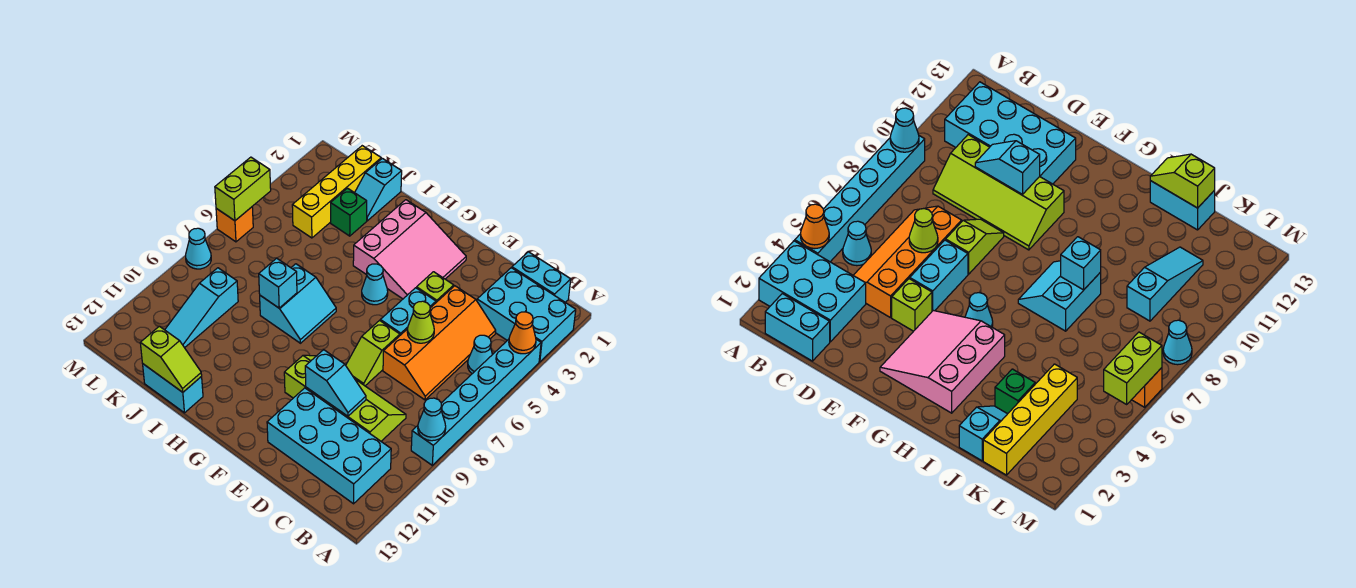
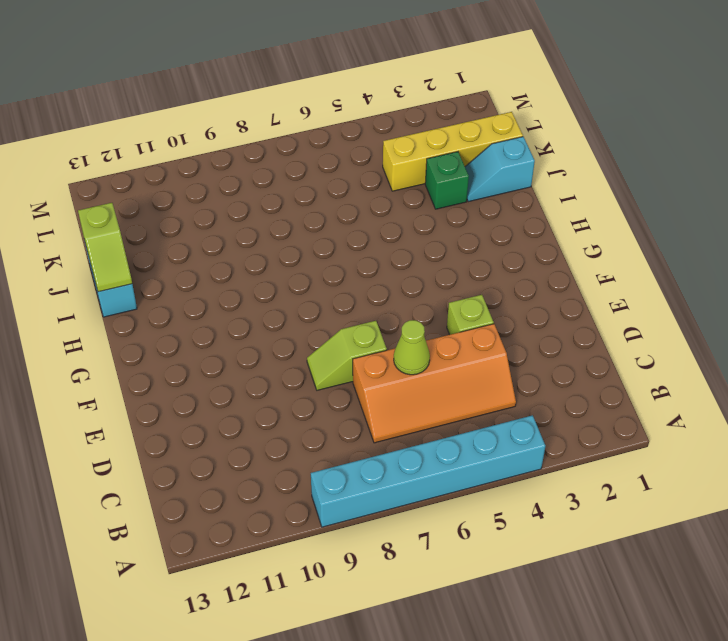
none -> cyan 2x3 brick [477,268,576,362]
none -> cyan 1x2 brick [512,252,571,302]
none -> cyan 1x1 cone [468,335,493,374]

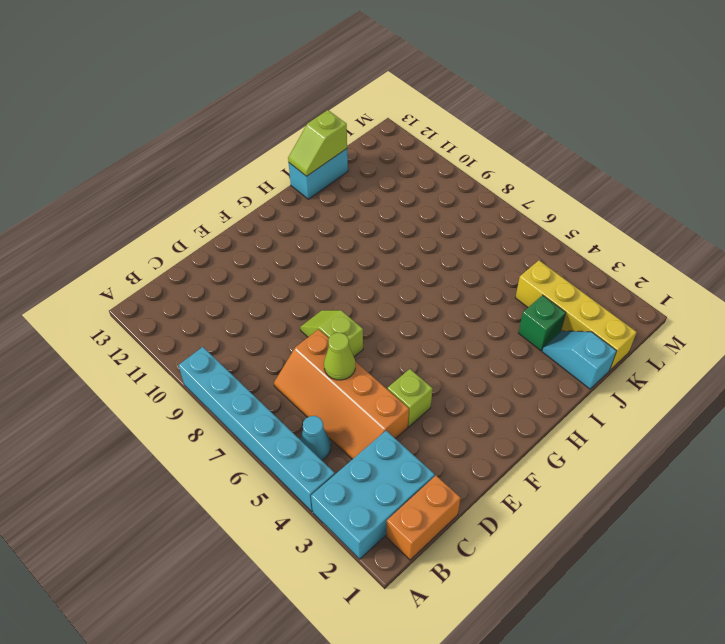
orange 1x2 brick [386,476,461,560] -> cyan 1x2 brick [512,252,571,302]
none -> cyan 2x4 brick [267,388,391,504]
none -> lime 2x4 slope [284,355,406,441]
none -> cyan 1x2 brick [380,288,436,335]

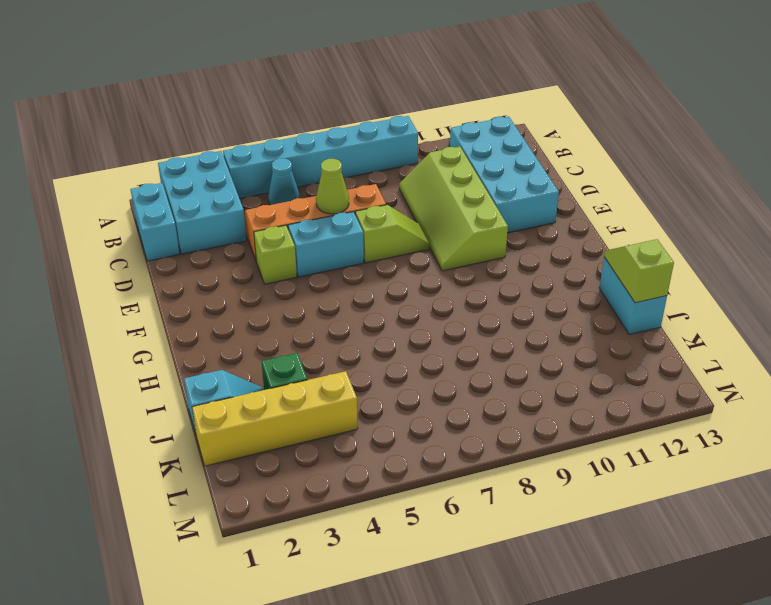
none -> pink 3x3 slope [353,200,466,299]
none -> cyan 1x1 cone [362,264,388,305]
none -> cyan 2x2 slope [260,264,336,343]

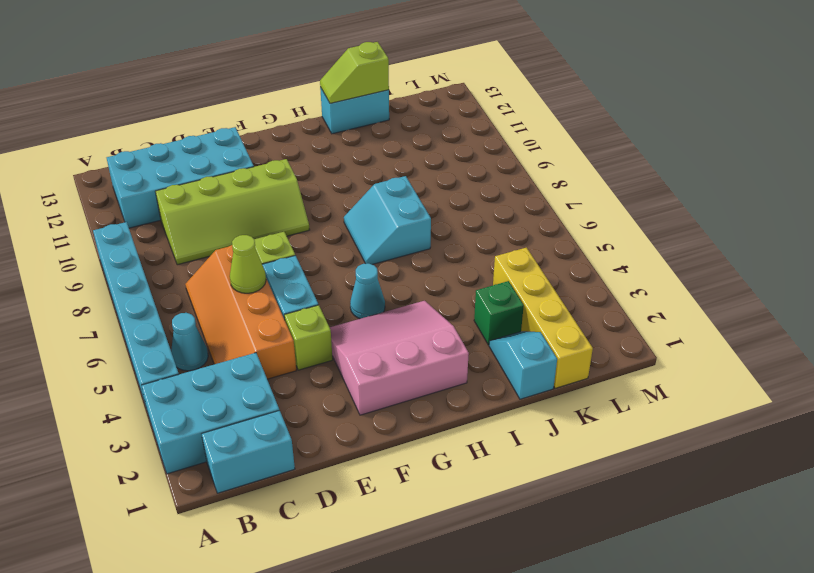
pink 3x3 slope [330,301,469,415] -> pink 3x3 slope turned to [353,200,466,299]
none -> cyan 1x3 slope [165,268,238,348]
none -> orange 1x1 brick [216,207,253,242]
none -> cyan 1x1 cone [186,228,211,269]

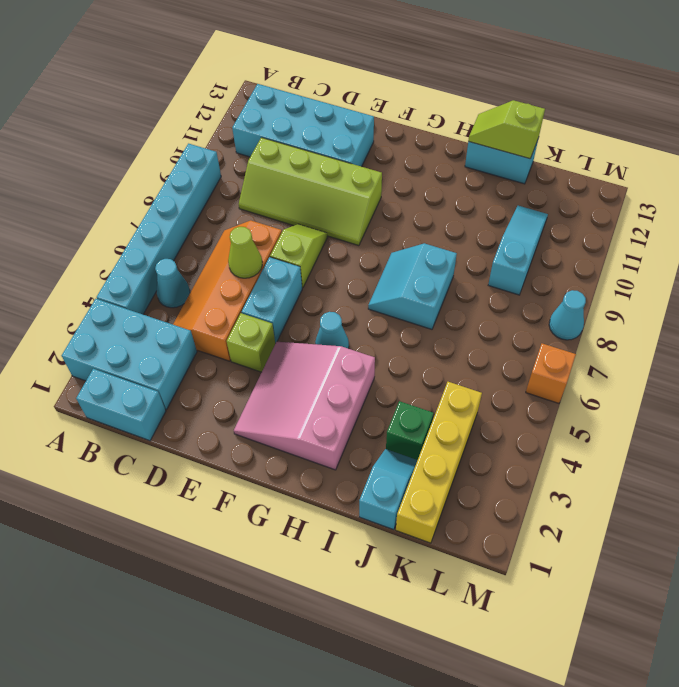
none -> orange 1x1 cone [509,312,536,354]
none -> cyan 1x1 cone [418,398,446,441]
none -> cyan 1x2 slope [305,350,366,416]

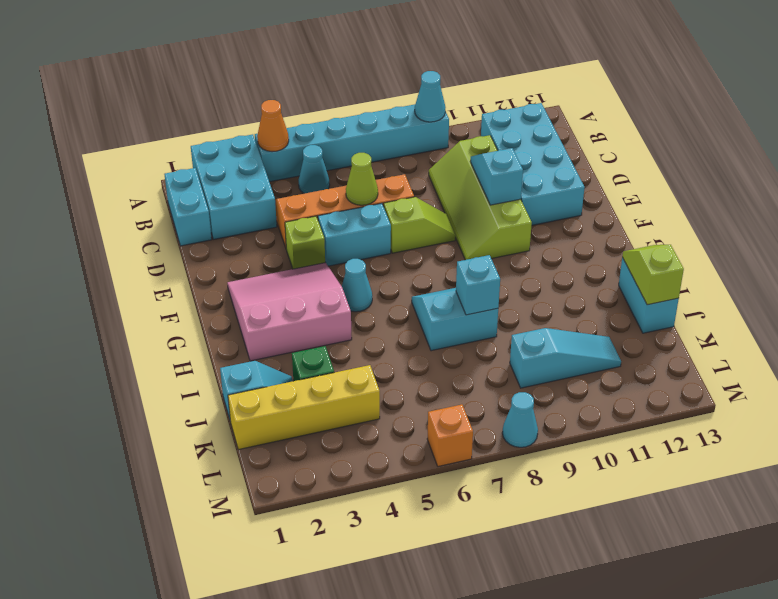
none -> lime 1x2 brick [215,157,271,221]

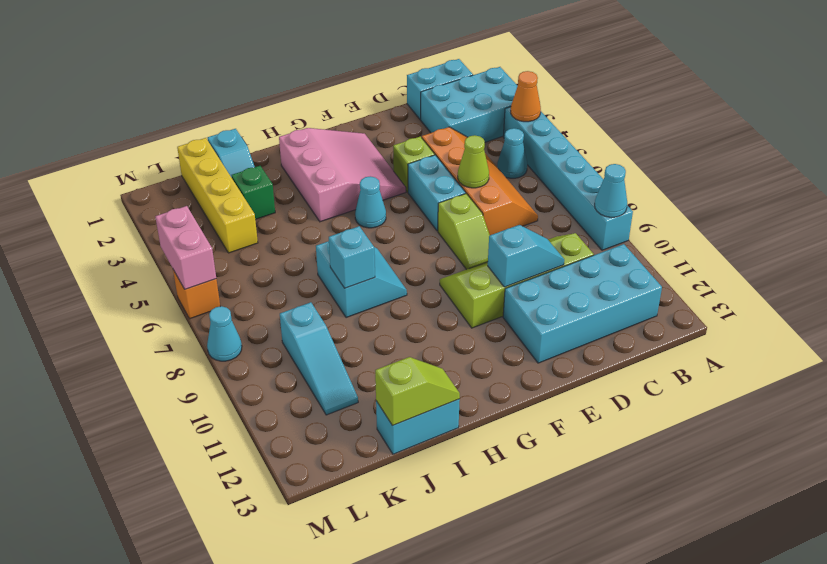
pink 1x2 brick [155,206,216,289] -> lime 1x2 brick [215,157,271,221]

